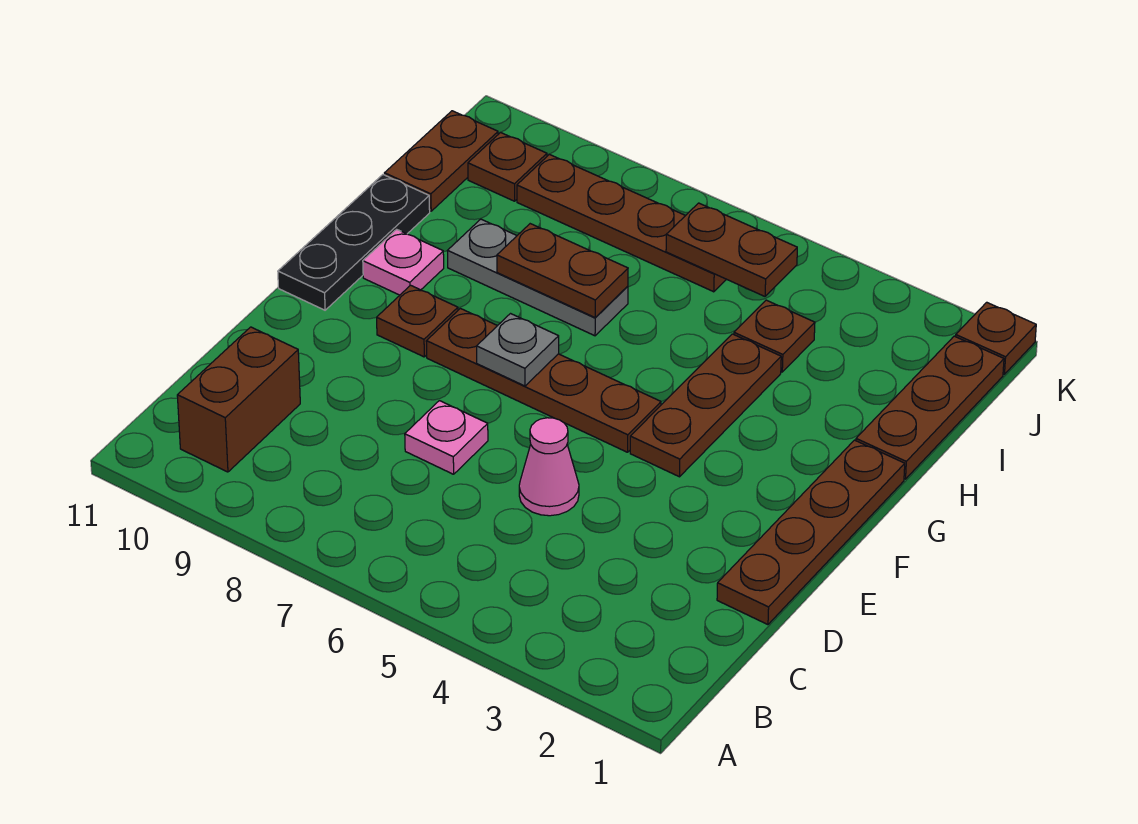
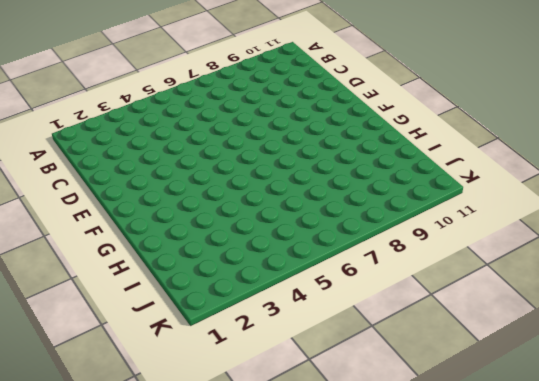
none -> brown 1x2 brick [177,327,300,472]
none -> brown 1x4 plate [717,440,905,625]
none -> pink 1x1 cone [519,418,579,516]

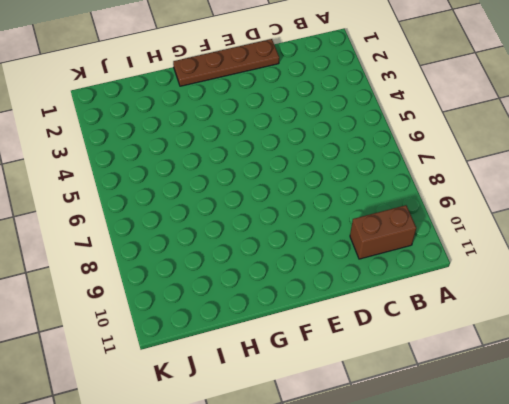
none -> pink 1x1 cone [519,418,579,516]
none -> pink 1x1 plate [405,401,488,474]
none -> brown 1x3 plate [630,334,781,477]

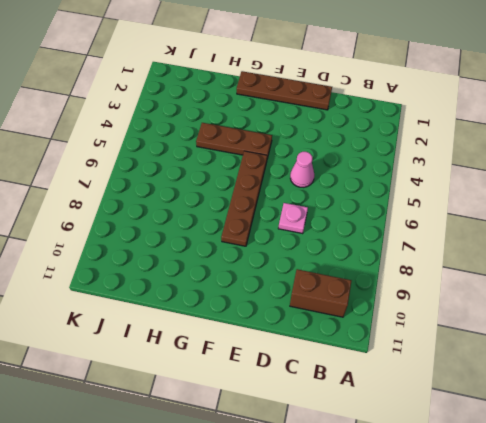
none -> brown 1x1 plate [377,285,458,357]
none -> black 1x3 plate [278,175,430,310]
none -> pink 1x1 plate [363,229,444,295]

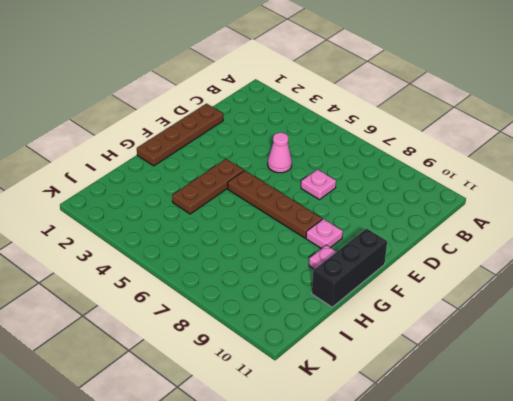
pink 1x1 plate [306,219,343,249] -> brown 1x1 plate [377,285,458,357]
black 1x3 brick [312,229,387,307] -> black 1x3 plate [278,175,430,310]
none -> brown 1x2 brick [177,327,300,472]
none -> brown 1x3 plate [856,336,1004,479]
none -> grey 1x3 plate [447,219,628,336]

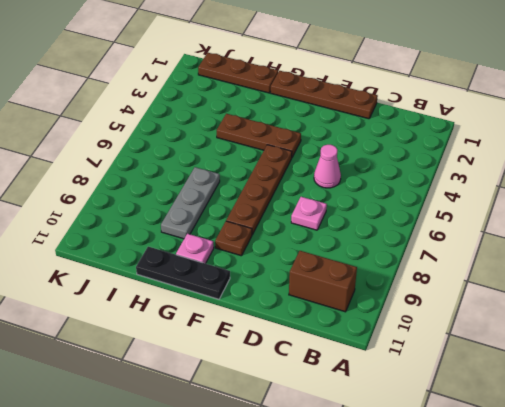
none -> brown 1x1 plate [734,300,815,372]
none -> brown 1x2 plate [385,111,498,211]
none -> brown 1x4 plate [517,154,726,292]

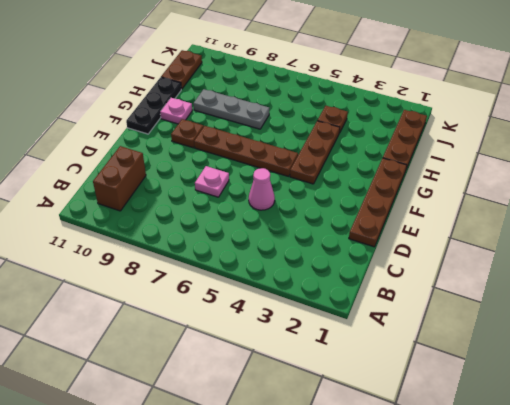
none -> brown 1x4 plate [517,154,726,292]
none -> brown 1x1 plate [468,132,547,201]
none -> brown 1x1 plate [956,302,1036,374]

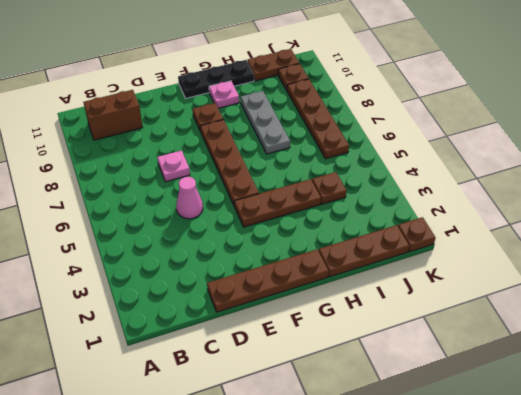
none -> grey 1x1 plate [477,314,559,386]
none -> brown 1x2 plate [497,224,628,318]
none -> brown 1x2 plate [666,203,797,296]

